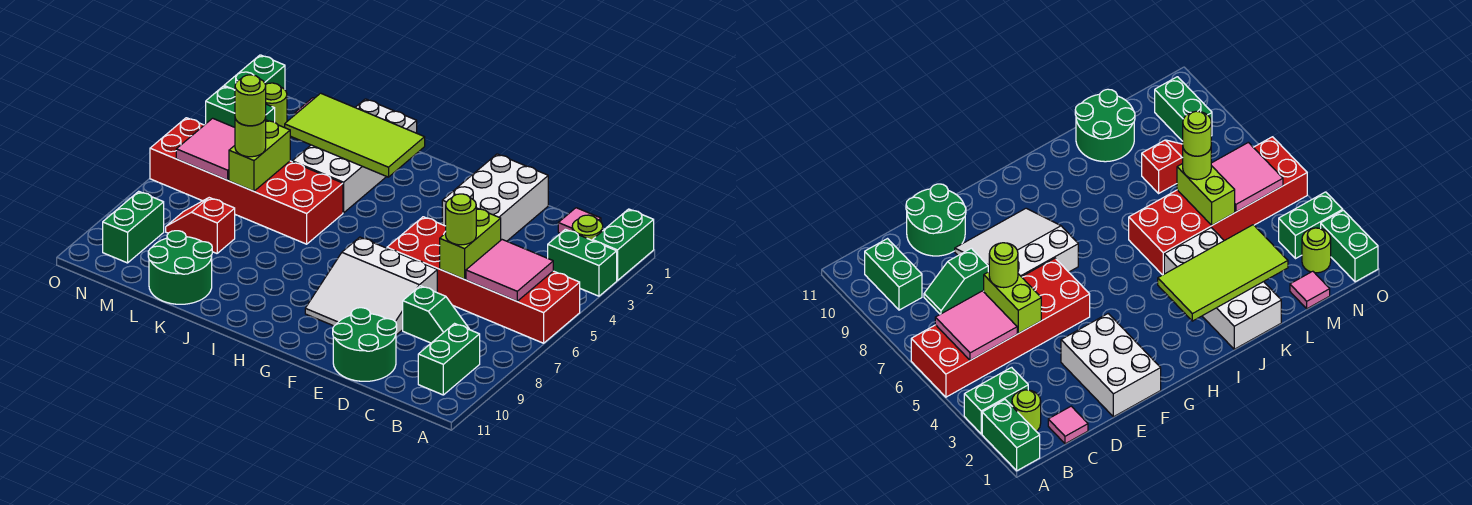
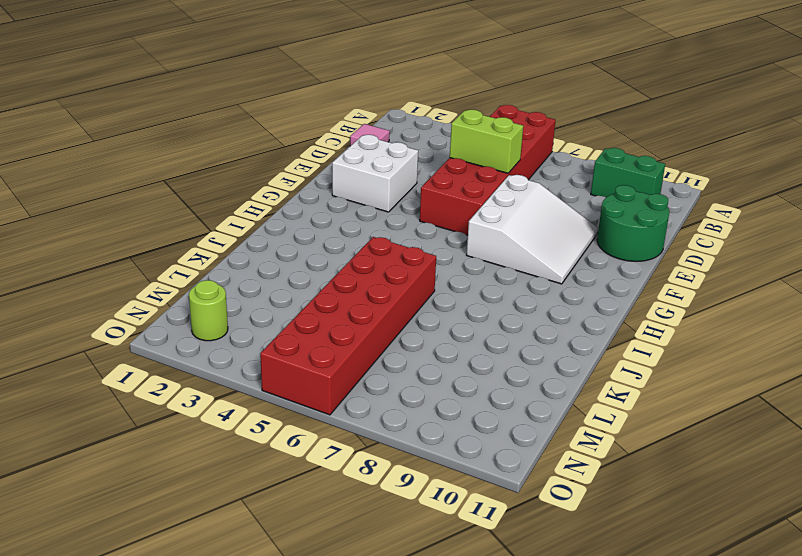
white 2x2 brick [332,135,418,212] -> white 2x3 brick [442,154,548,241]
none -> green 1x2 brick [593,209,654,281]
none -> green 1x2 brick [548,229,617,296]
none -> lime 1x1 round brick [572,215,603,241]

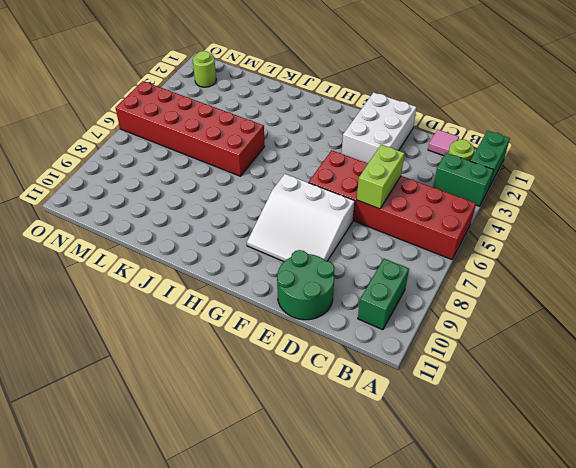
none -> green 1x2 slope [403,286,470,343]
none -> white 2x4 brick [292,99,417,213]
none -> green 2x2 round brick [148,231,212,304]

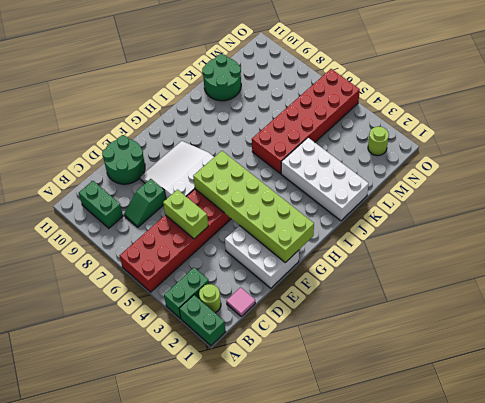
lime 2x6 brick [193,151,314,263] -> none
none -> red 1x2 slope [166,198,235,253]
none -> pink 1x1 tile [1290,271,1330,309]
none -> green 1x2 brick [206,86,275,127]

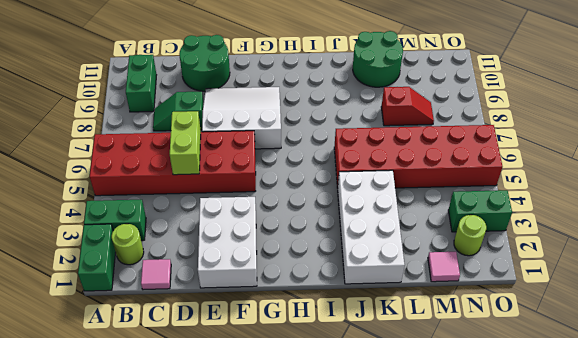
none -> green 1x2 brick [103,191,164,263]
none -> green 1x2 brick [224,55,285,90]
none -> pink 2x2 tile [466,240,553,301]

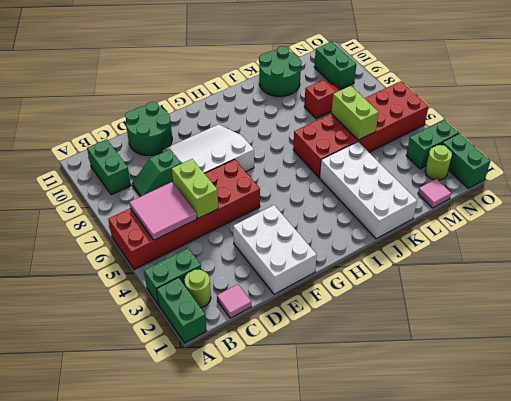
none -> lime 2x4 tile [285,93,425,177]
none -> pink 2x2 tile [176,118,235,180]
none -> lime 1x1 round brick [446,194,476,245]

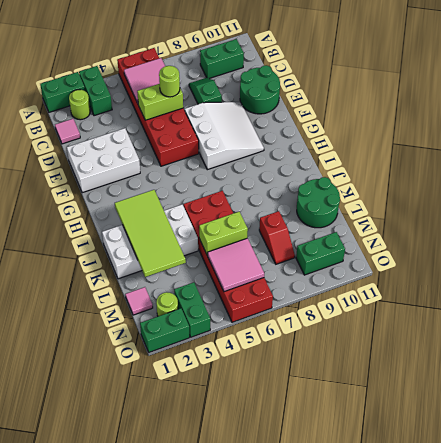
none -> lime 1x1 round brick [235,118,266,157]
none -> lime 1x1 round brick [235,75,266,126]

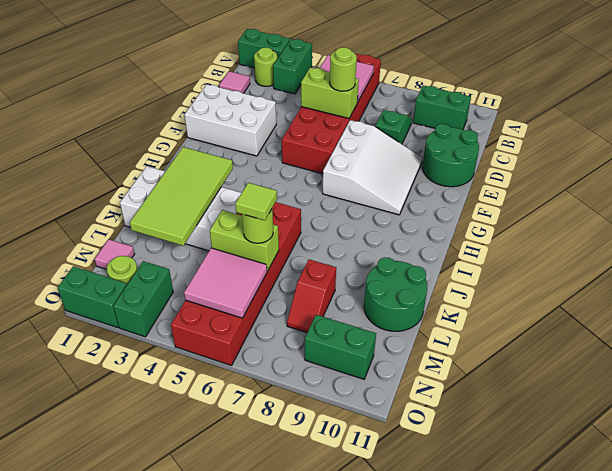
lime 1x1 tile [235,183,277,220] -> lime 1x1 round brick [235,75,266,126]

